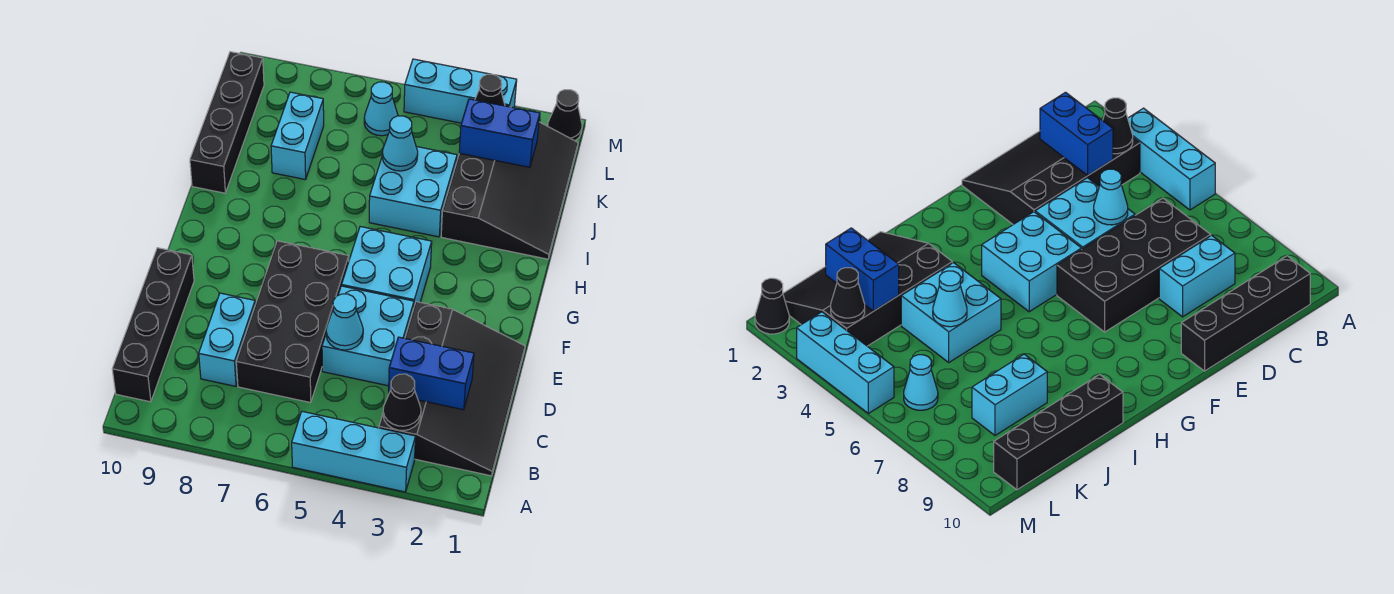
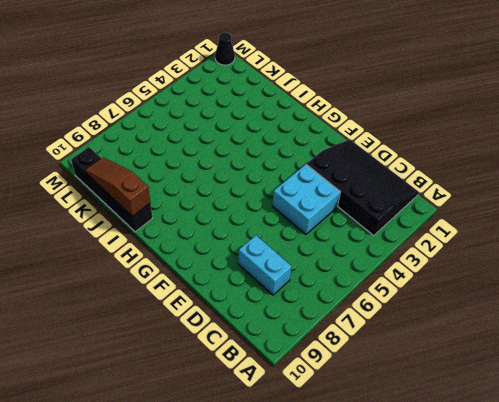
brown 1x3 slope [85,157,150,216] -> none
none -> cyan 1x3 brick [292,412,416,492]
none -> black 1x4 brick [112,248,194,402]
none -> black 2x4 brick [236,241,349,403]

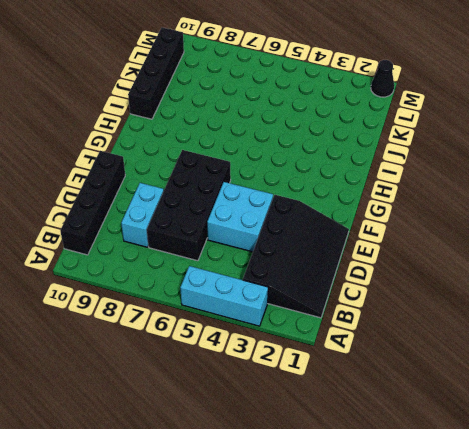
none -> cyan 2x2 brick [342,227,432,306]
none -> black 3x4 slope [441,106,578,259]
none -> cyan 2x2 brick [369,147,457,237]

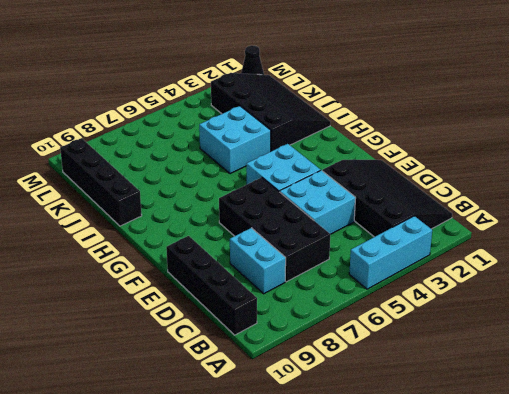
none -> cyan 1x2 brick [271,92,324,180]
none -> cyan 1x1 cone [364,82,398,136]
none -> cyan 1x3 brick [404,59,517,123]

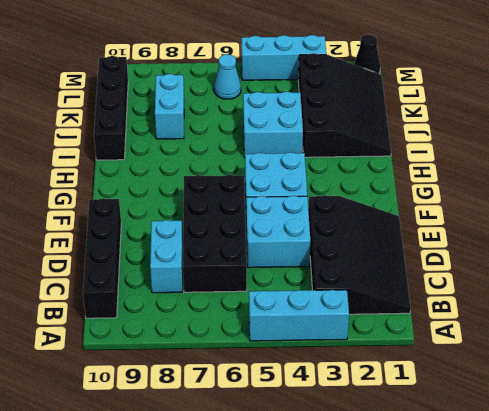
none -> black 1x1 cone [383,374,421,431]
none -> blue 1x2 brick [389,337,474,410]
none -> cyan 1x1 cone [326,294,363,350]

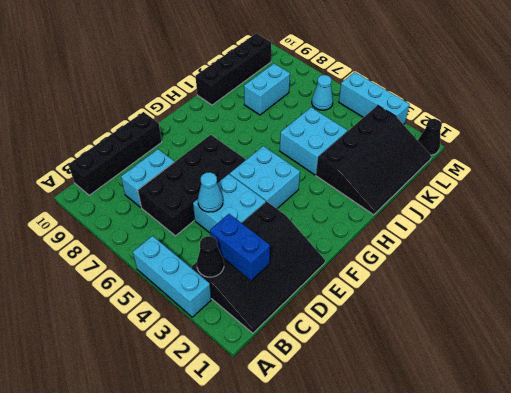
none -> cyan 1x1 cone [382,116,418,171]
none -> blue 1x2 brick [459,99,540,167]
none -> black 1x1 cone [475,74,505,106]

